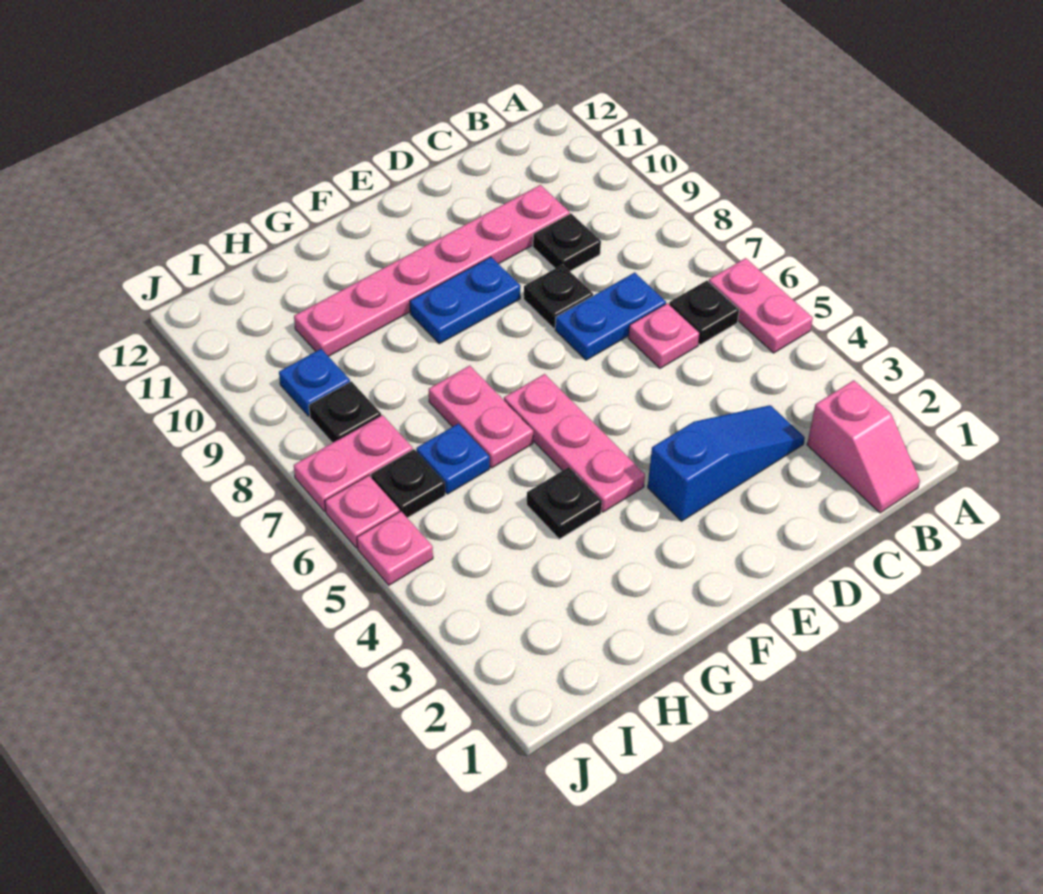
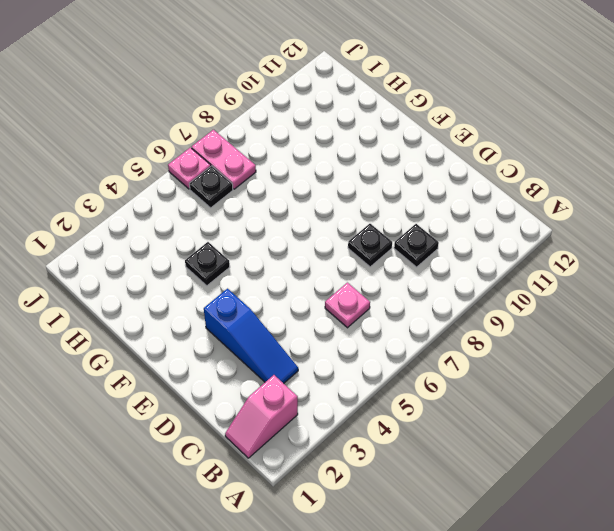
none -> pink 1x2 plate [709,258,813,353]
none -> black 1x1 plate [669,281,739,345]
none -> blue 1x2 plate [555,272,666,360]

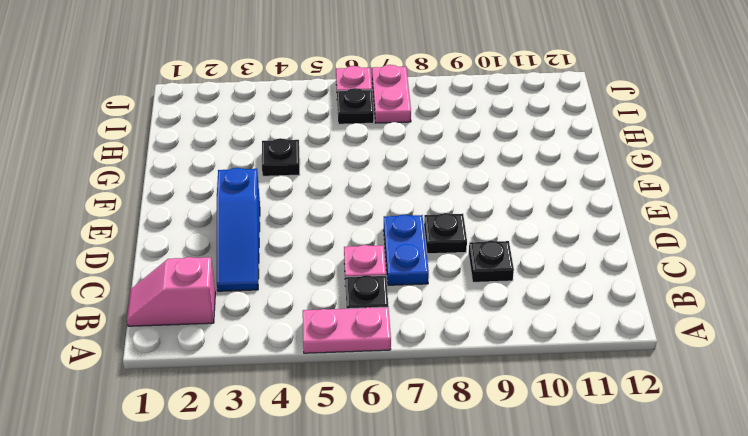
none -> pink 1x6 plate [294,185,570,356]
none -> blue 1x2 plate [410,257,521,344]
none -> pink 1x3 plate [504,374,645,512]

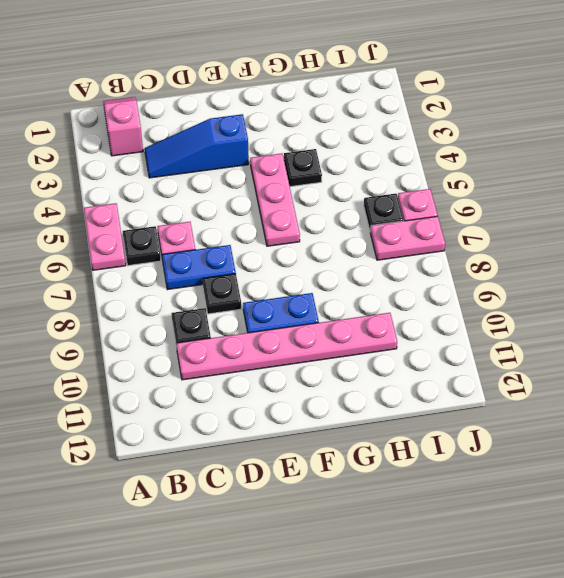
none -> pink 1x2 plate [429,366,533,468]
none -> blue 1x1 plate [416,424,490,494]
none -> black 1x1 plate [309,381,381,443]

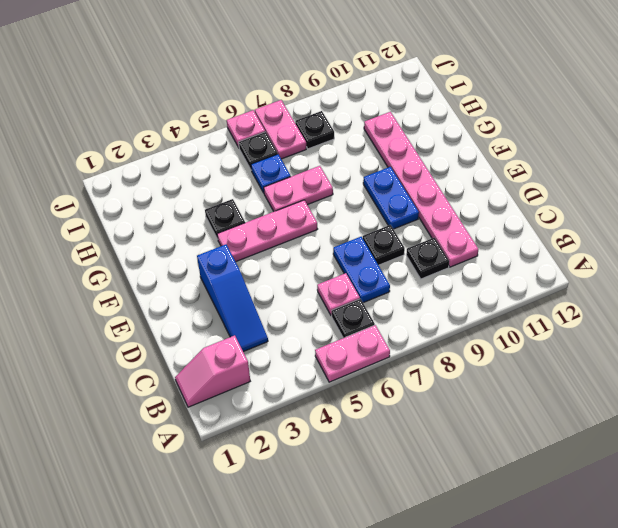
none -> blue 1x1 plate [279,349,350,416]
none -> pink 1x1 plate [357,511,433,585]

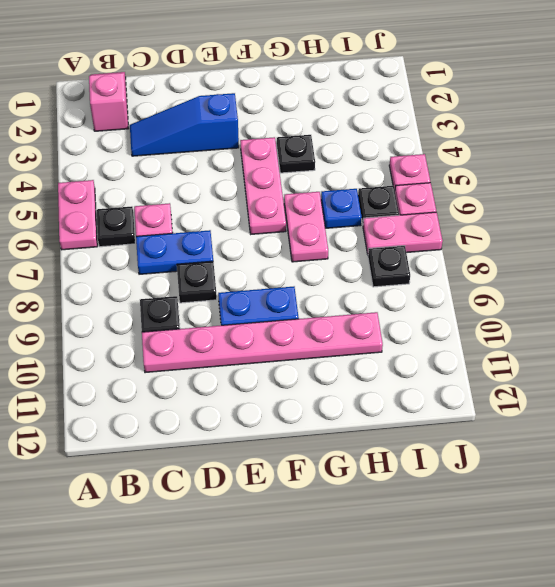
none -> blue 1x1 plate [279,349,350,416]

